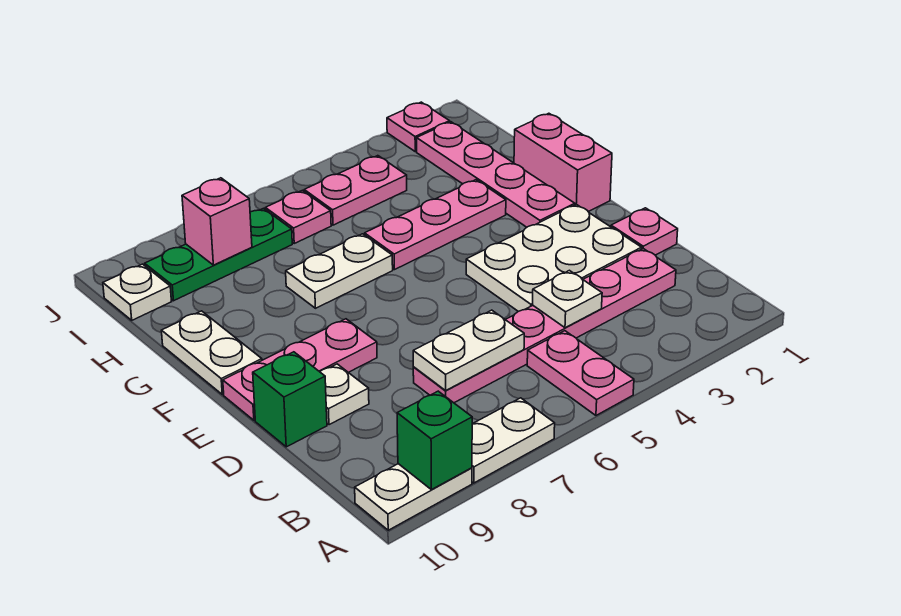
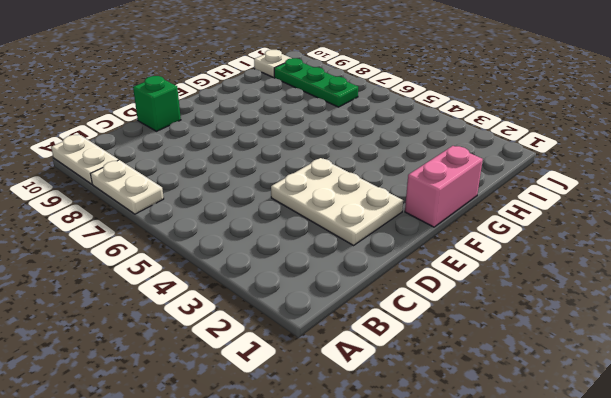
none -> pink 1x2 plate [527,331,634,415]
none -> pink 1x6 plate [413,249,676,403]
none -> pink 1x1 plate [611,208,678,255]

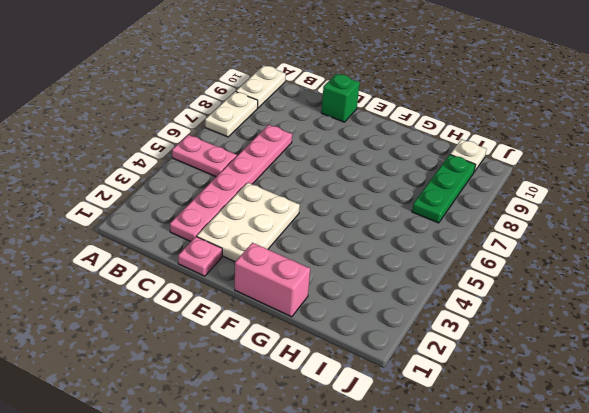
none -> white 1x1 plate [320,364,369,425]
none -> pink 1x3 plate [223,319,377,420]
none -> pink 1x4 plate [417,122,575,227]

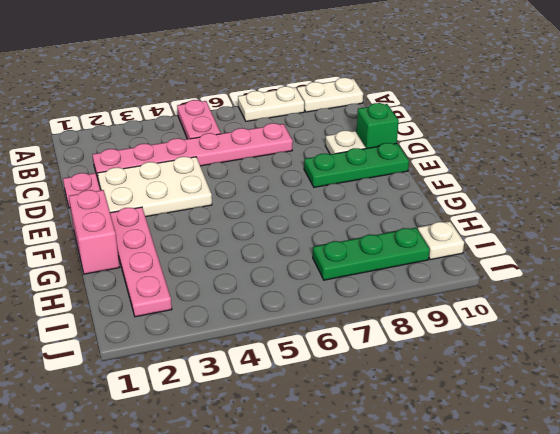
green 1x3 plate [304,143,409,187] -> pink 1x3 plate [223,319,377,420]
none -> white 1x2 plate [161,311,262,394]
none -> pink 1x3 plate [365,180,506,270]
none -> white 1x2 plate [286,234,393,308]

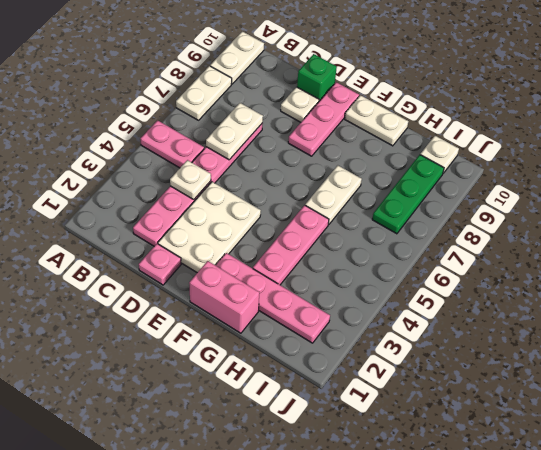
none -> pink 1x2 plate [304,156,407,225]
none -> pink 1x1 plate [265,190,331,243]
none -> pink 1x1 plate [387,102,450,152]

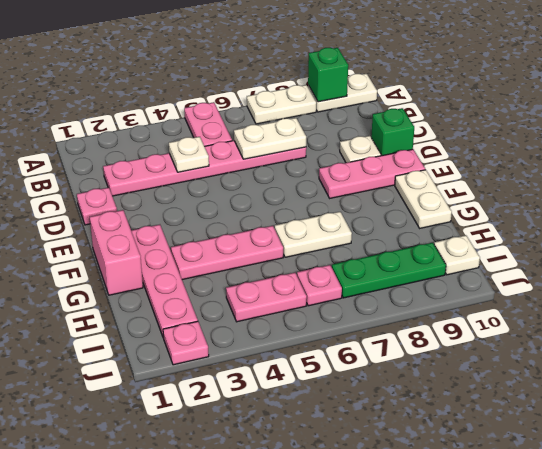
none -> white 2x3 plate [466,204,642,311]
none -> pink 1x1 brick [182,178,252,265]

